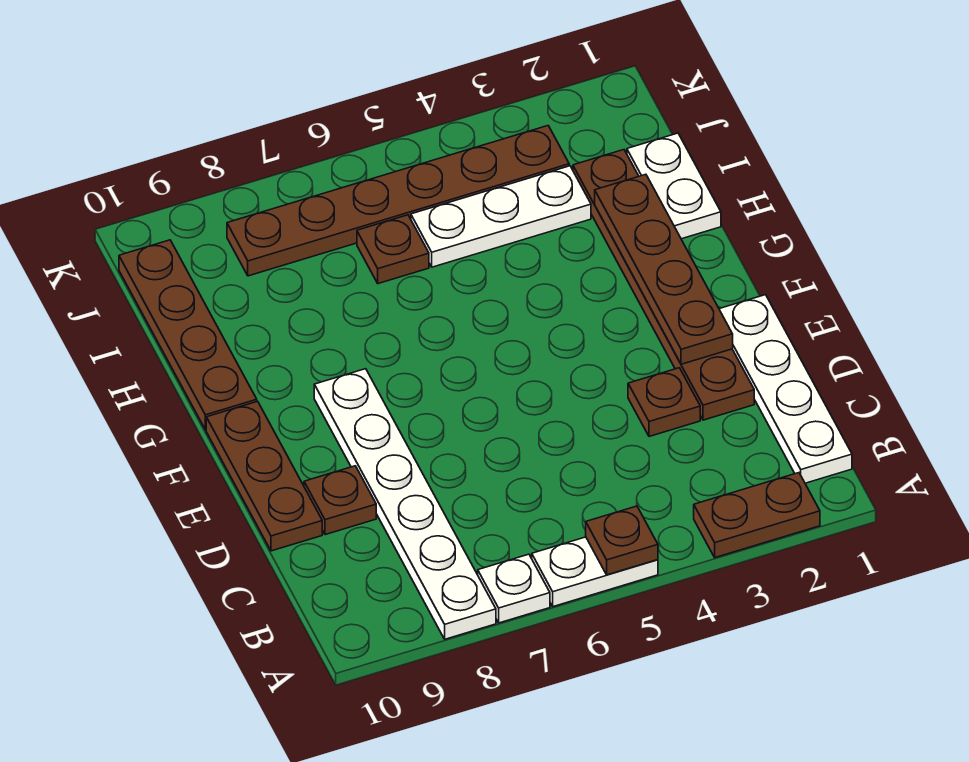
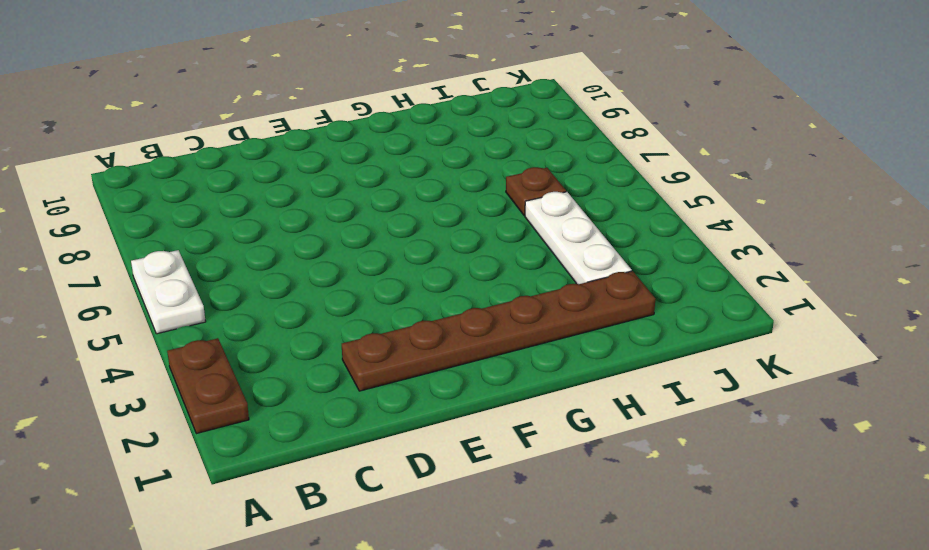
none -> white 1x1 plate [478,554,550,623]
none -> white 1x6 plate [314,369,496,639]
none -> white 1x4 plate [719,295,852,483]

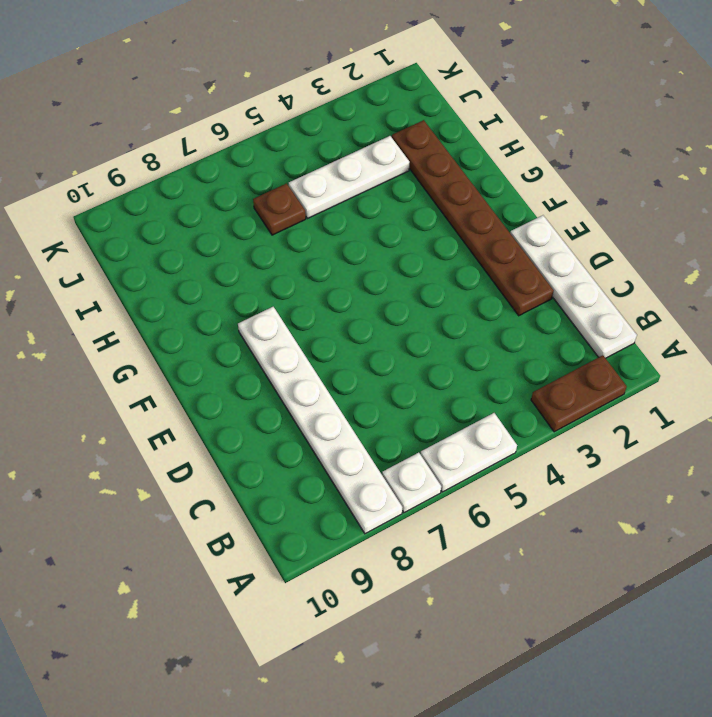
none -> brown 1x1 plate [628,368,700,436]
none -> brown 1x1 plate [304,466,376,535]
none -> brown 1x3 plate [206,401,322,551]

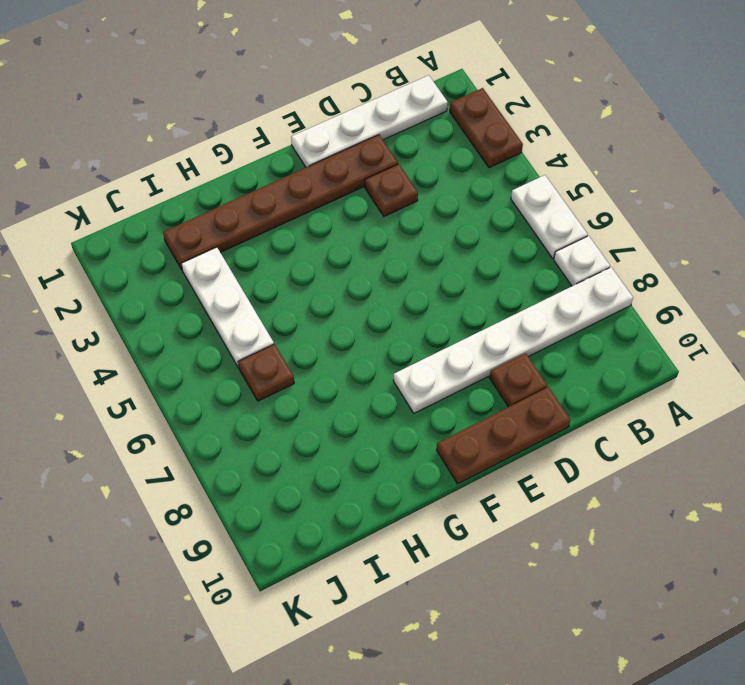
none -> brown 1x4 plate [119,240,257,430]
none -> white 1x2 plate [627,133,721,239]
none -> brown 1x6 plate [227,126,569,276]

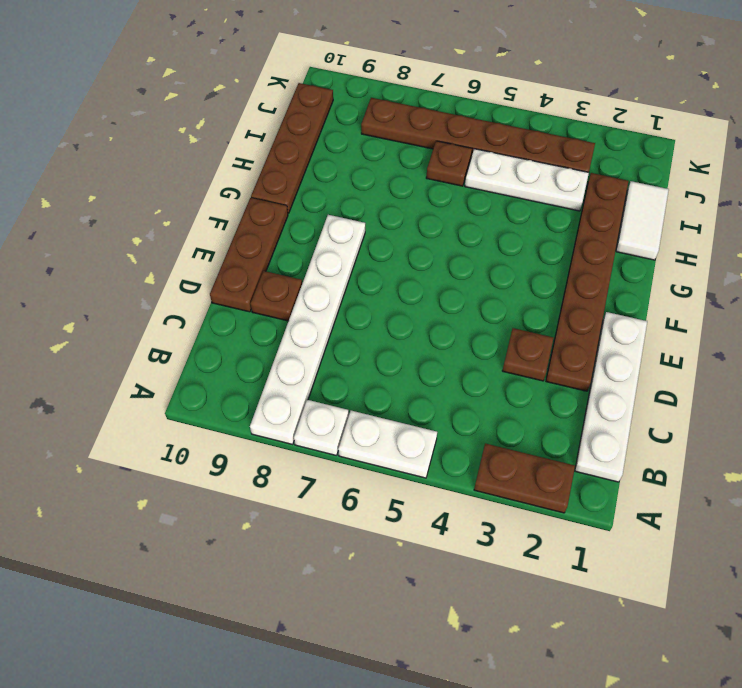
white 1x2 tile [616,181,669,260] -> white 1x2 plate [627,133,721,239]
none -> brown 1x1 plate [586,506,658,575]
none -> brown 1x4 plate [595,174,733,364]

